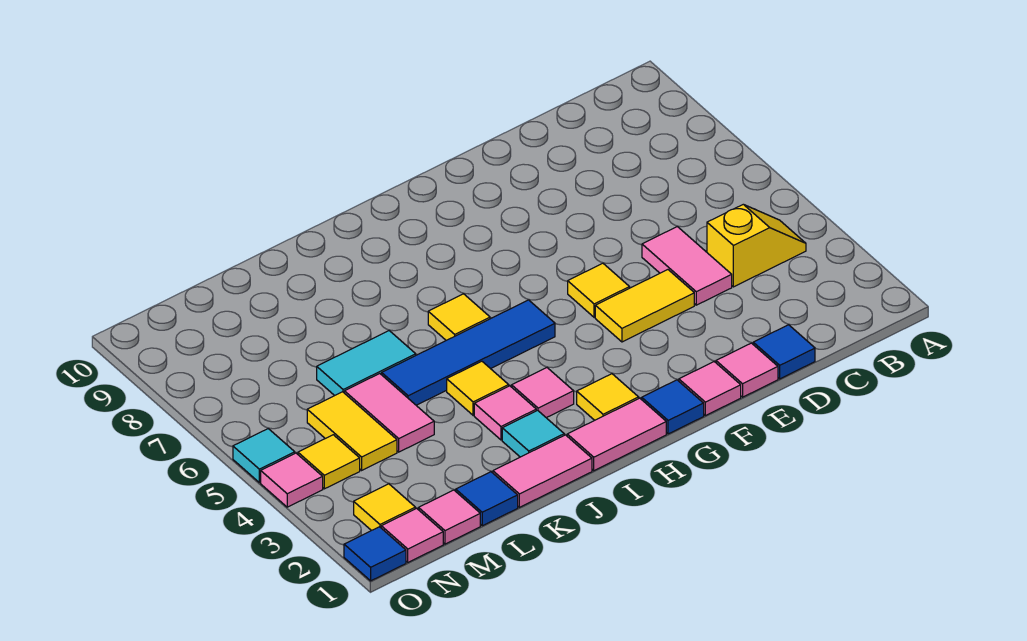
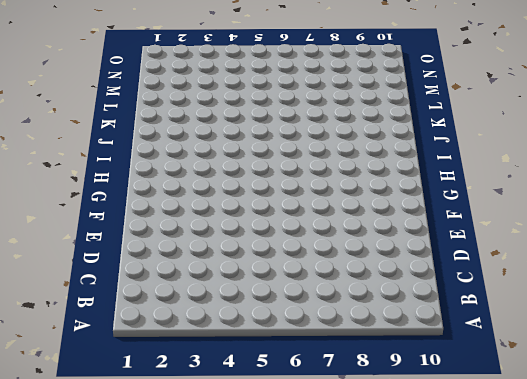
none -> yellow 1x2 slope [707,204,806,287]
none -> blue 1x1 tile [753,325,815,379]
none -> pink 1x2 tile [642,227,732,305]

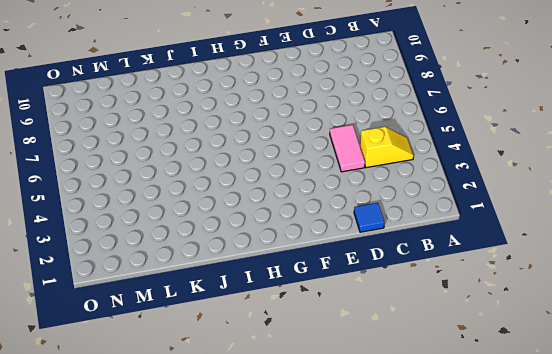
none -> pink 1x1 tile [716,343,778,397]
none -> yellow 1x2 tile [595,270,694,342]
none -> pink 1x1 tile [679,362,741,416]

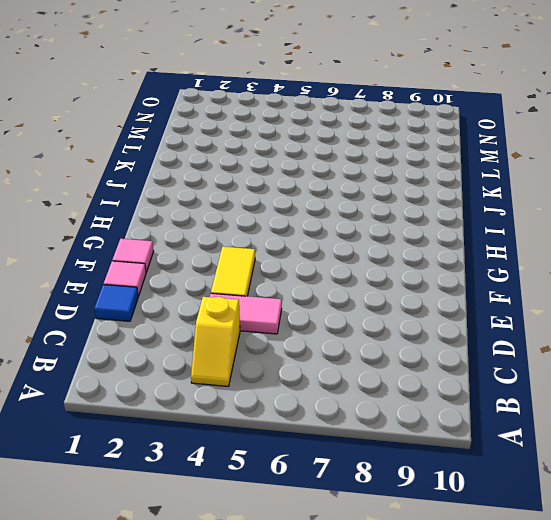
none -> yellow 1x1 tile [568,263,629,317]
none -> blue 1x1 tile [642,380,704,434]
none -> pink 1x2 tile [567,398,666,471]

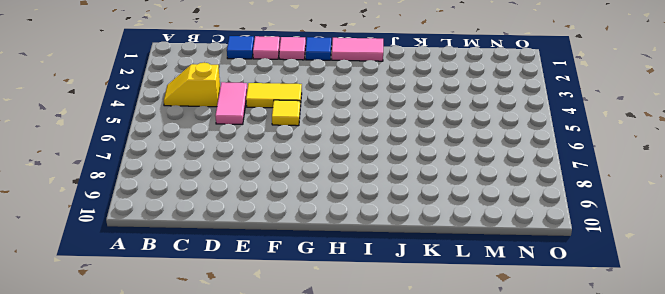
none -> yellow 1x1 tile [577,374,639,420]
none -> blue 1x4 tile [382,300,555,405]
none -> pink 1x1 tile [512,368,574,418]

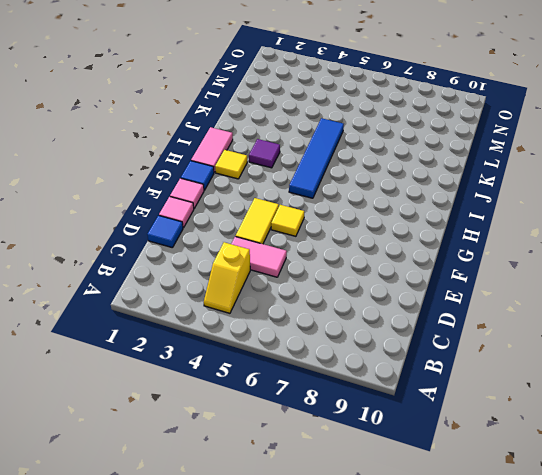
purple 1x1 tile [249,139,280,168] -> pink 1x1 tile [512,368,574,418]
none -> yellow 1x1 tile [428,294,490,340]
none -> pink 1x2 tile [493,435,592,507]
none -> cyan 1x1 tile [502,410,564,457]

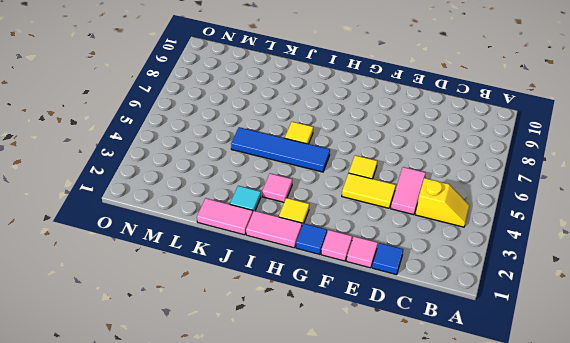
none -> pink 1x1 tile [474,386,536,440]
none -> yellow 1x1 tile [447,361,509,415]
none -> cyan 1x2 tile [317,331,416,396]

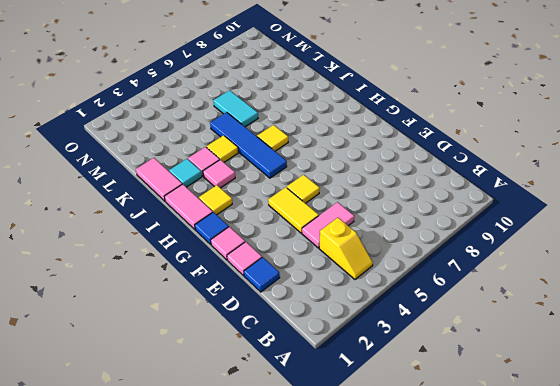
none -> blue 1x1 tile [456,472,518,526]
none -> pink 1x2 tile [344,374,434,452]
none -> pink 1x1 tile [419,490,480,544]

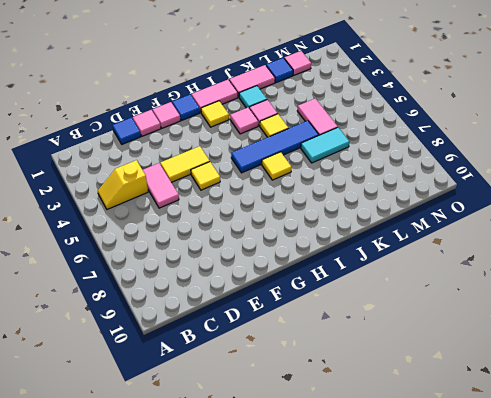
none -> yellow 1x2 tile [307,392,397,470]
none -> pink 1x1 tile [381,508,443,562]
none -> yellow 1x1 tile [354,484,415,531]

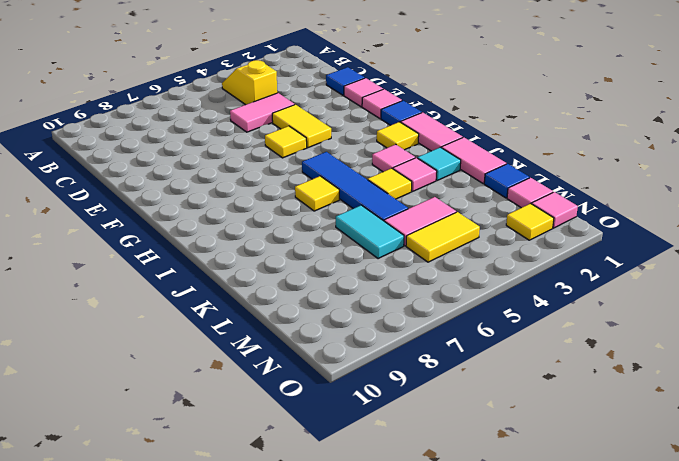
none -> yellow 1x1 tile [298,435,360,489]
none -> blue 1x1 tile [344,527,406,581]
none -> pink 1x1 tile [261,453,323,507]

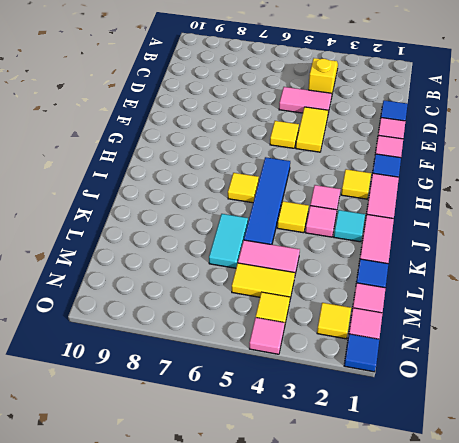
none -> cyan 1x1 tile [233,429,295,483]

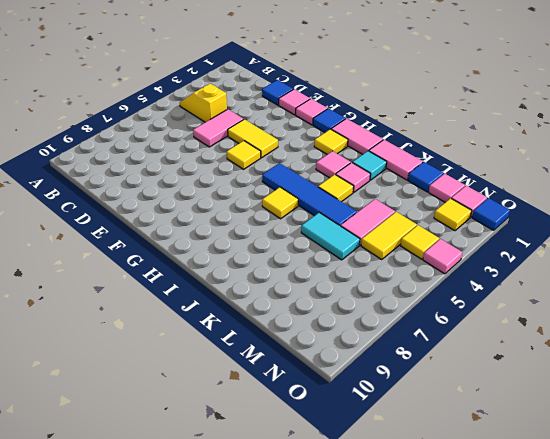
none -> cyan 1x1 tile [233,429,295,483]

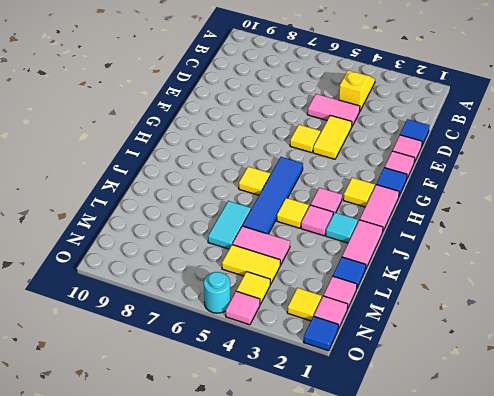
cyan 1x1 round brick [204,272,230,313] -> cyan 1x1 tile [233,429,295,483]

